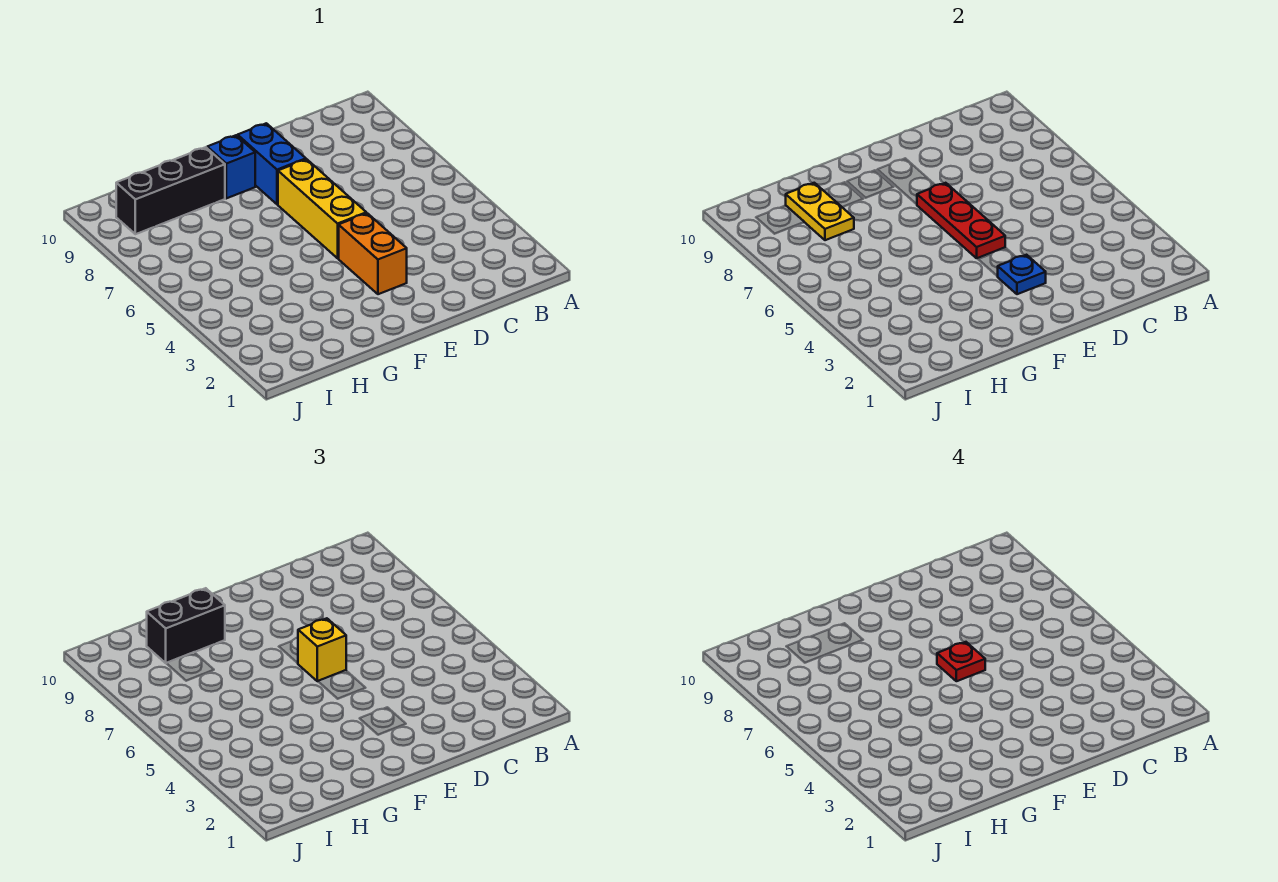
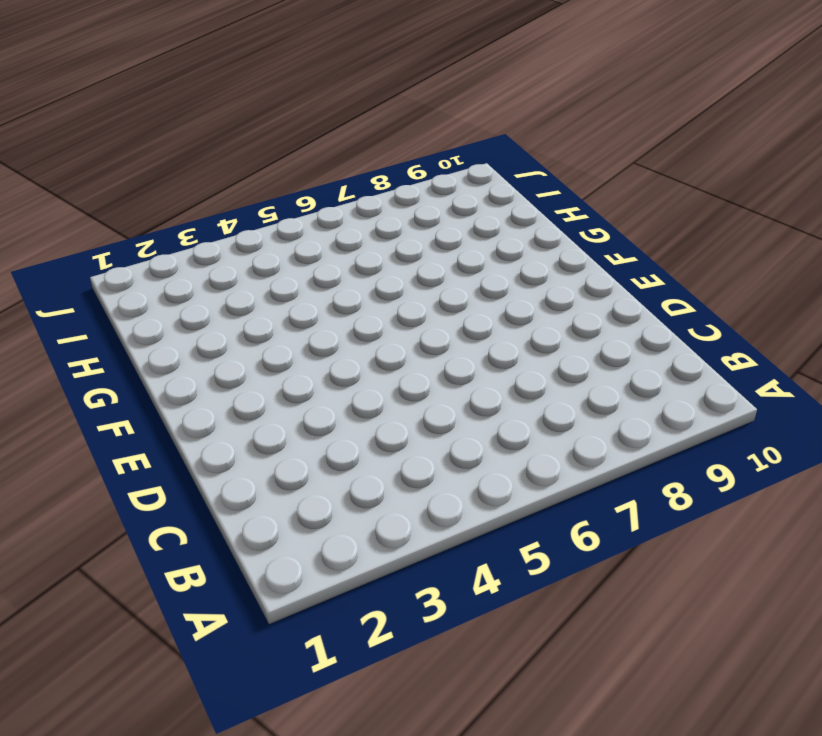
none -> orange 1x2 brick [339,213,407,294]
none -> yellow 1x3 brick [278,159,366,258]

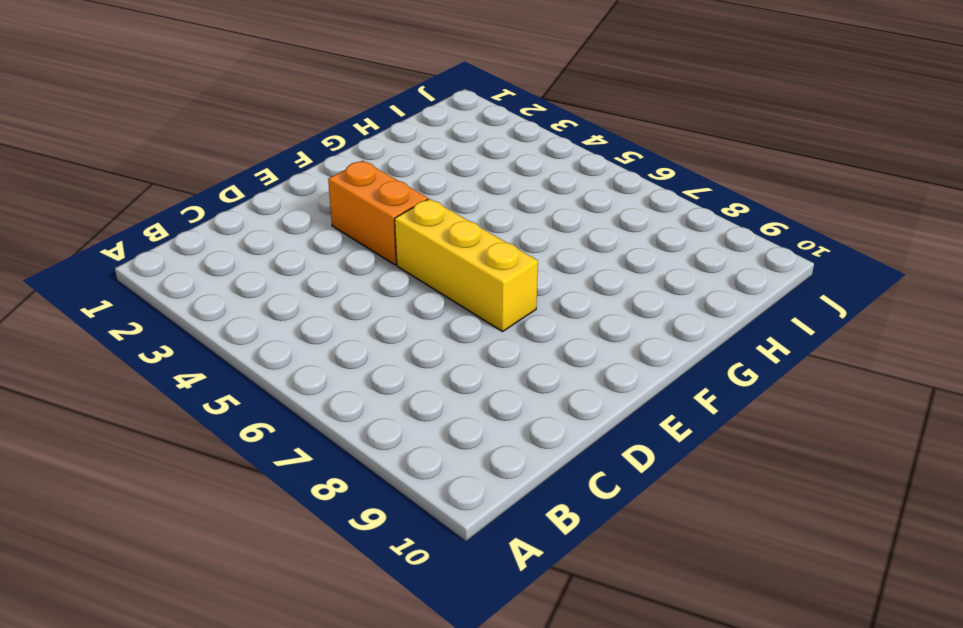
none -> blue 1x2 brick [238,123,306,204]
none -> blue 1x1 brick [207,135,255,198]

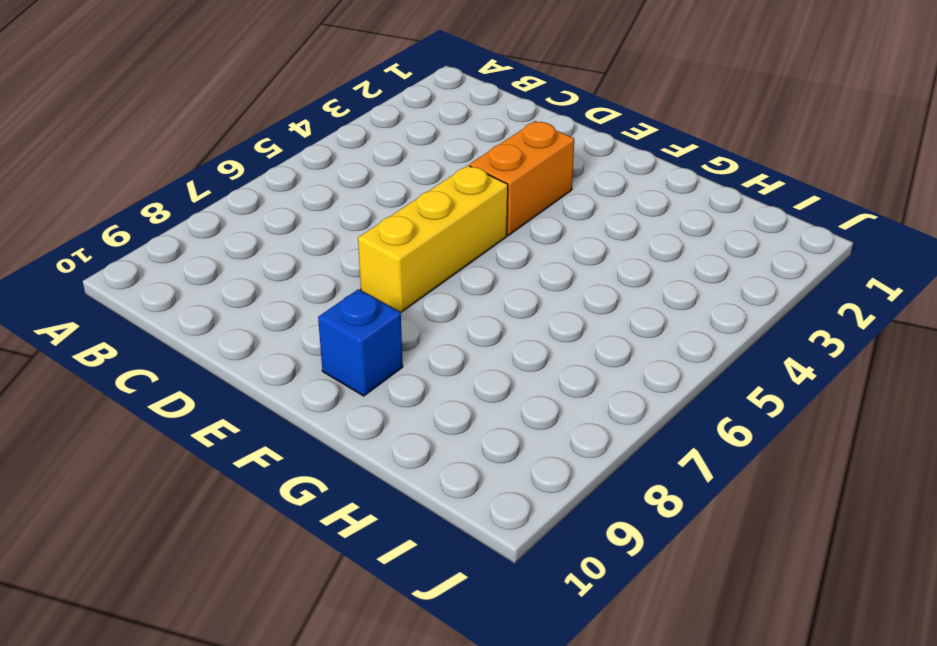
none -> blue 1x2 brick [238,123,306,204]
none -> black 1x3 brick [116,147,225,234]

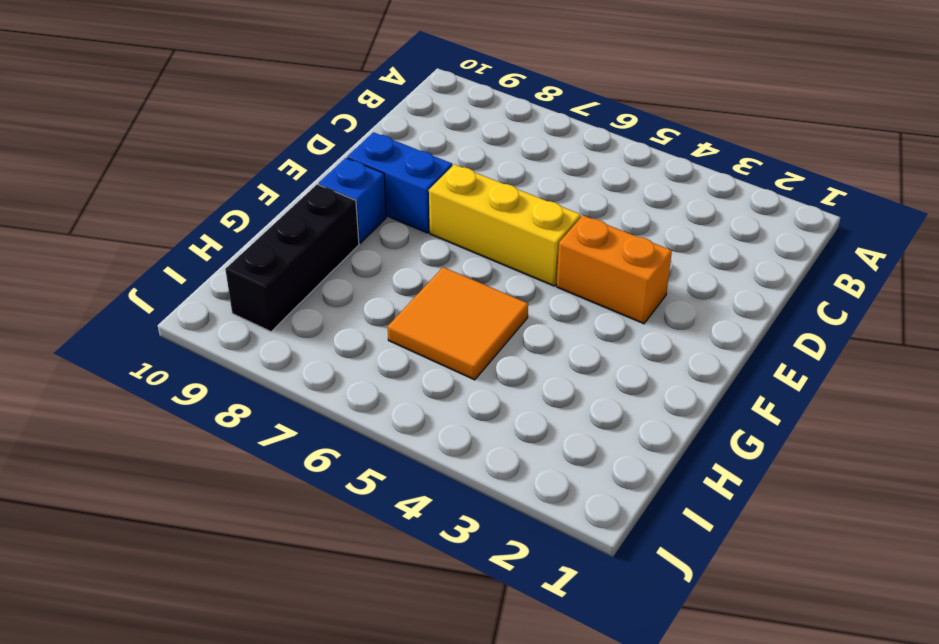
orange 2x2 tile [388,267,528,380] -> none
none -> blue 1x1 plate [997,255,1046,294]
none -> red 1x3 plate [917,183,1005,258]

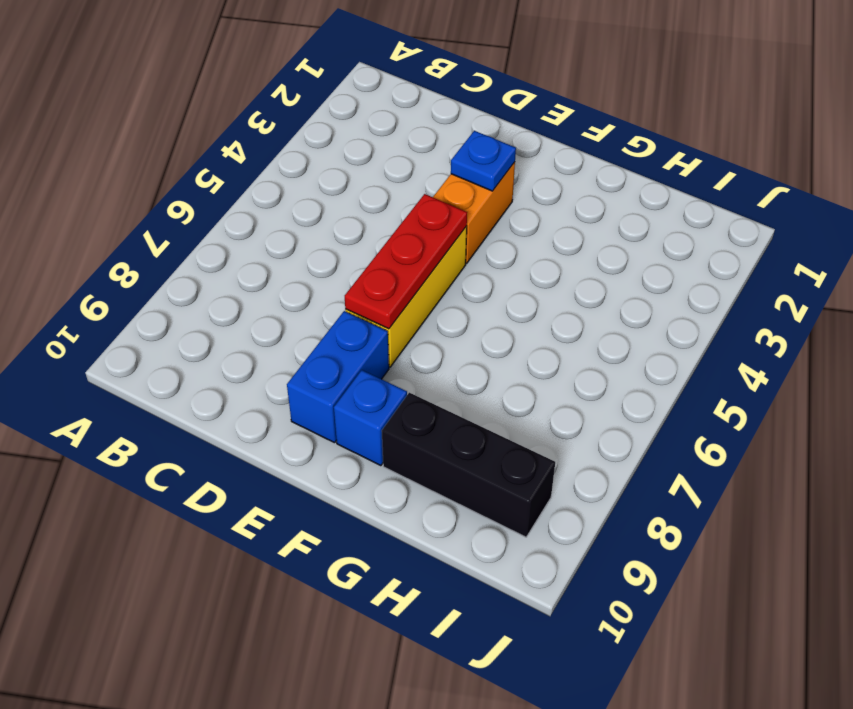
none -> yellow 1x2 plate [786,183,854,240]
none -> yellow 1x1 brick [298,618,346,681]

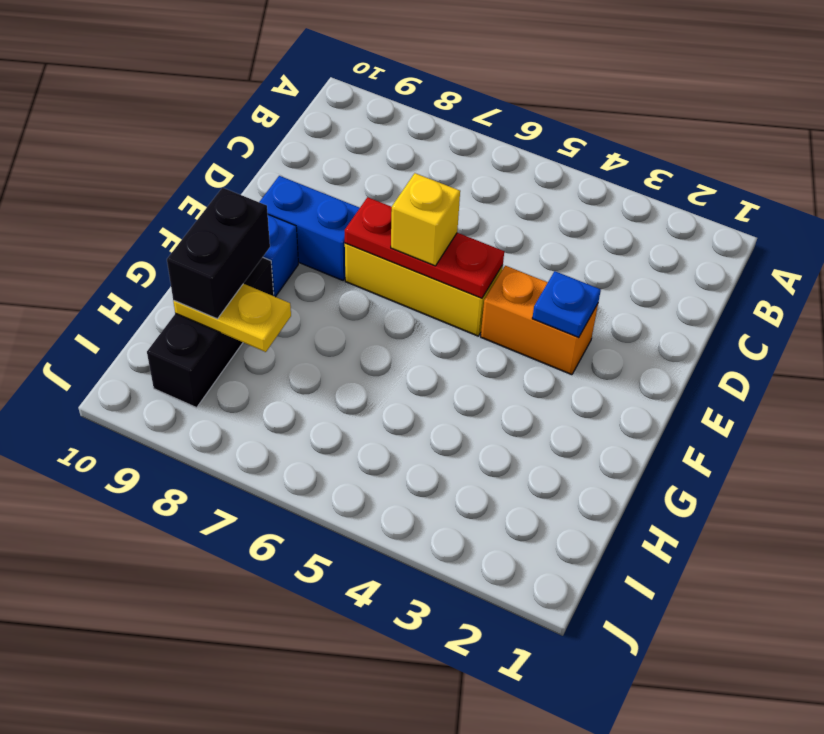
none -> red 1x1 plate [937,642,985,681]

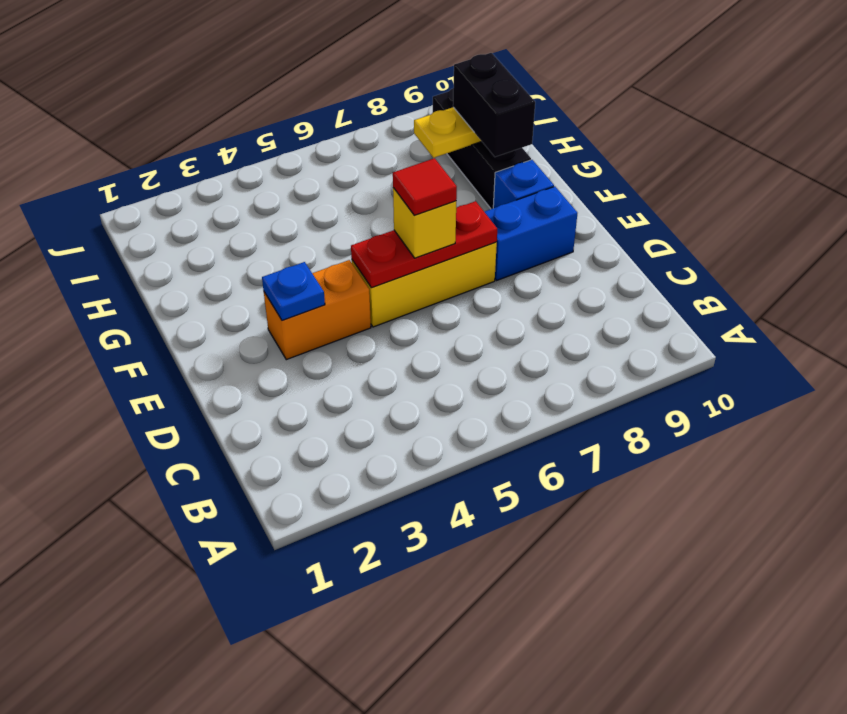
red 1x1 tile [393,158,457,216] -> red 1x1 plate [937,642,985,681]

